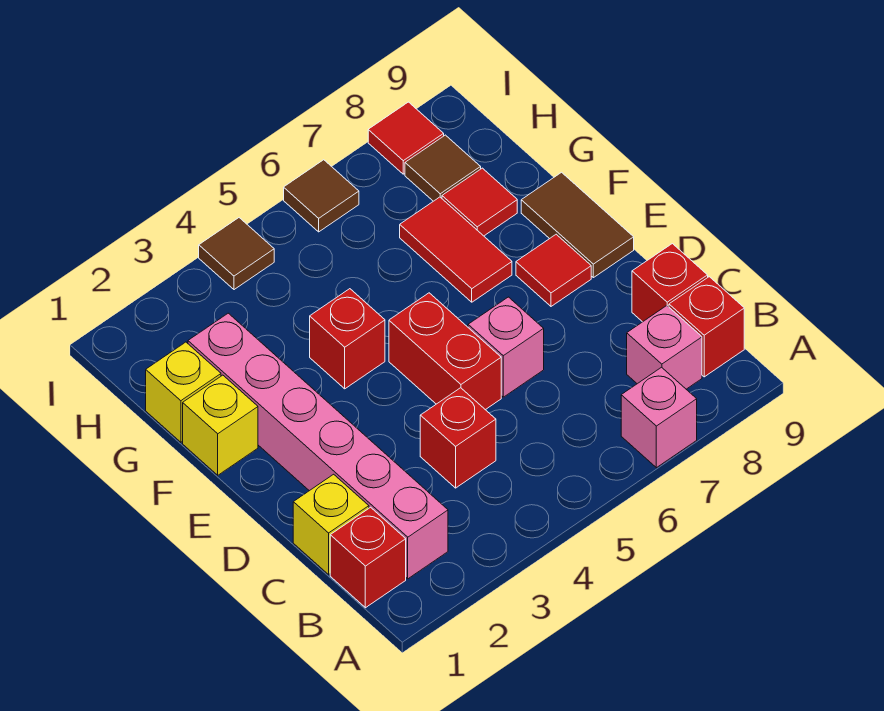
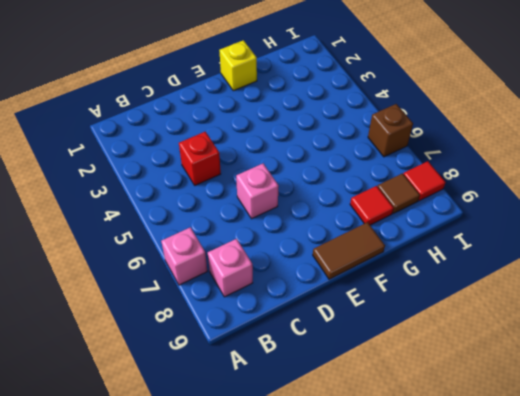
brown 1x1 brick [368,104,413,157] -> brown 1x1 tile [284,160,359,232]
none -> red 1x1 brick [330,507,406,608]
none -> pink 1x6 brick [188,313,448,579]
none -> red 1x1 brick [669,277,744,377]

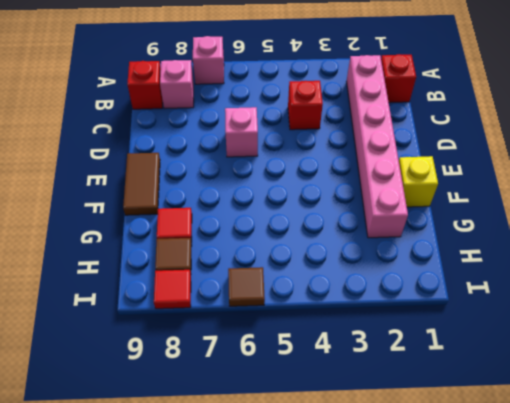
none -> yellow 1x1 brick [293,474,369,574]
none -> red 1x1 brick [632,244,708,322]
none -> red 1x2 brick [389,293,501,410]

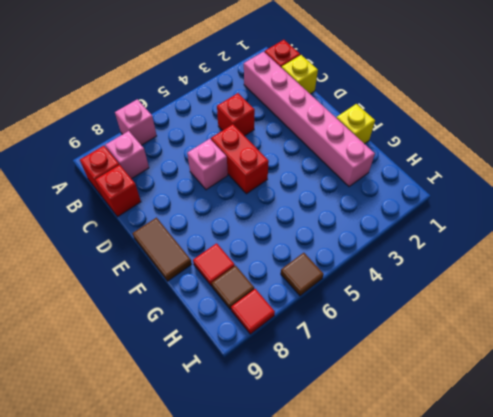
none -> red 1x1 tile [516,234,591,306]
none -> red 1x1 brick [310,289,385,389]
none -> red 1x2 tile [400,197,512,302]

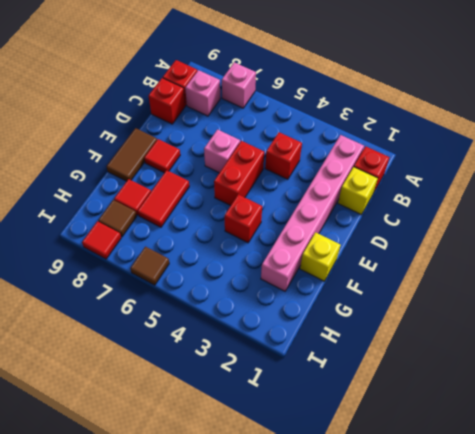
none -> yellow 1x1 brick [146,342,221,442]
none -> brown 1x1 tile [199,218,274,290]

